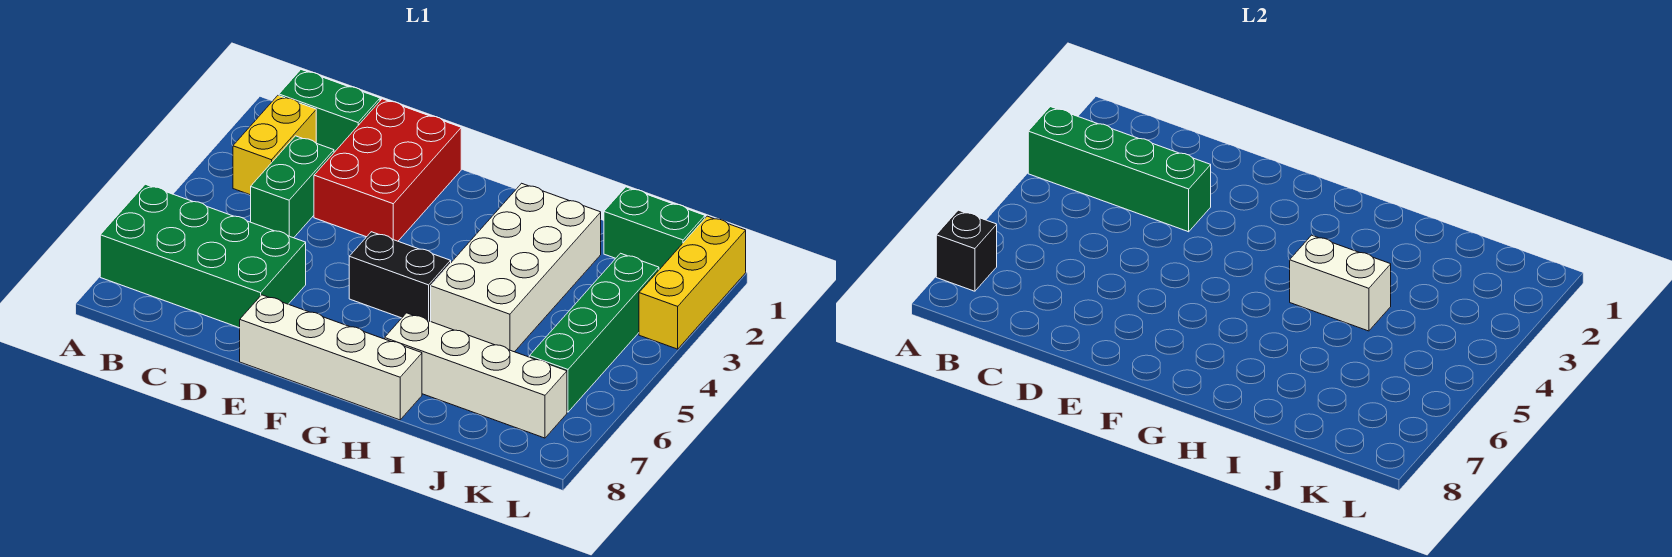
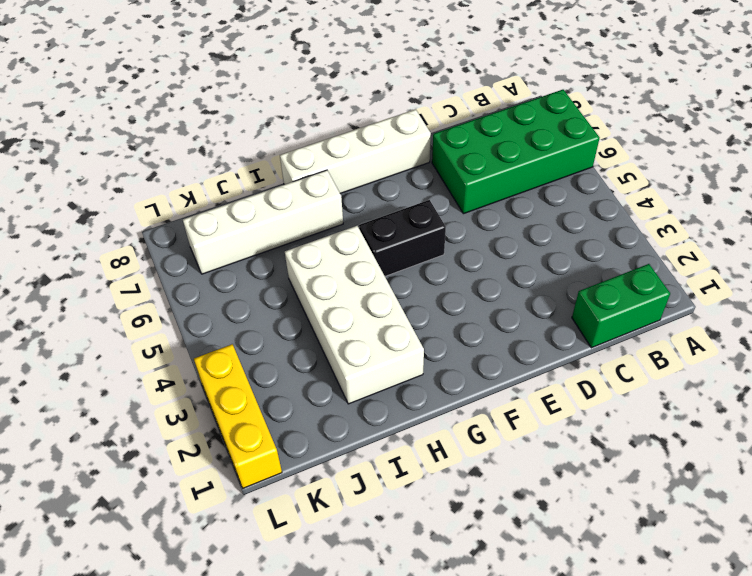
none -> yellow 1x2 brick [233,96,316,195]
none -> green 1x2 brick [251,136,334,238]
none -> red 2x3 brick [314,99,461,241]

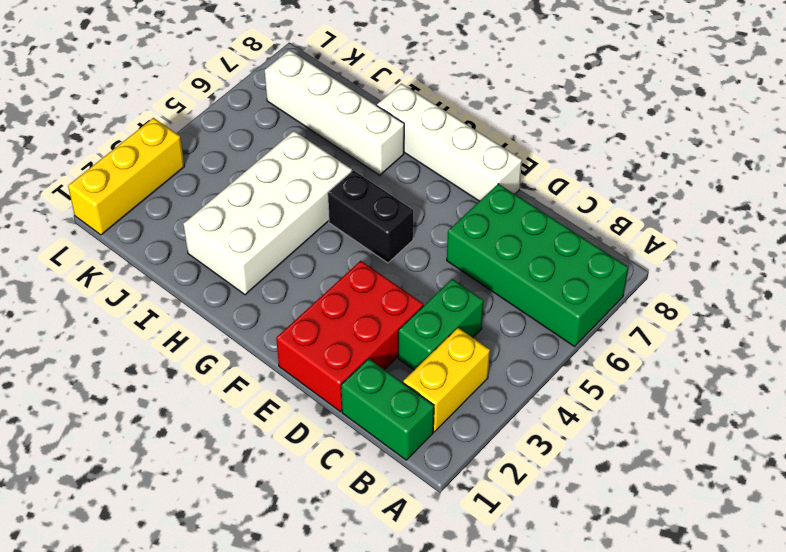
none -> green 1x2 brick [604,187,705,270]
none -> green 1x4 brick [529,253,659,412]
none -> green 1x4 brick [1028,107,1211,232]

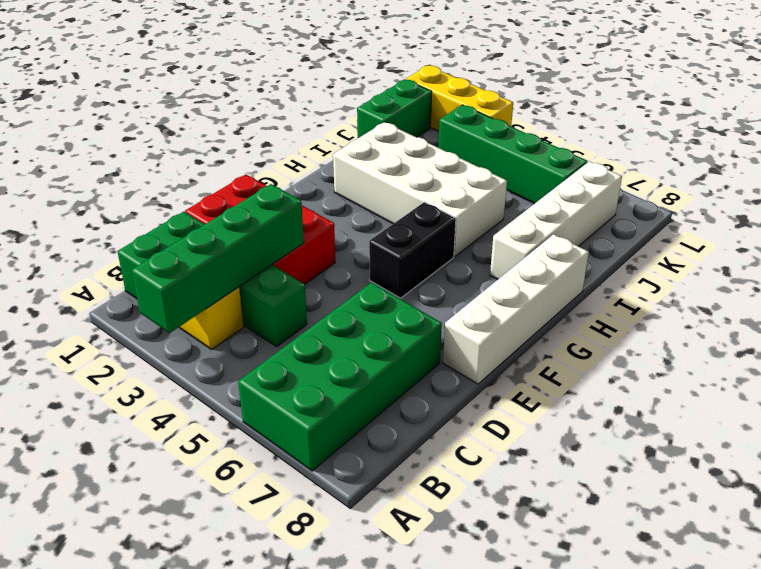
none -> black 1x1 brick [936,210,997,291]
none -> white 1x2 brick [1290,235,1391,331]

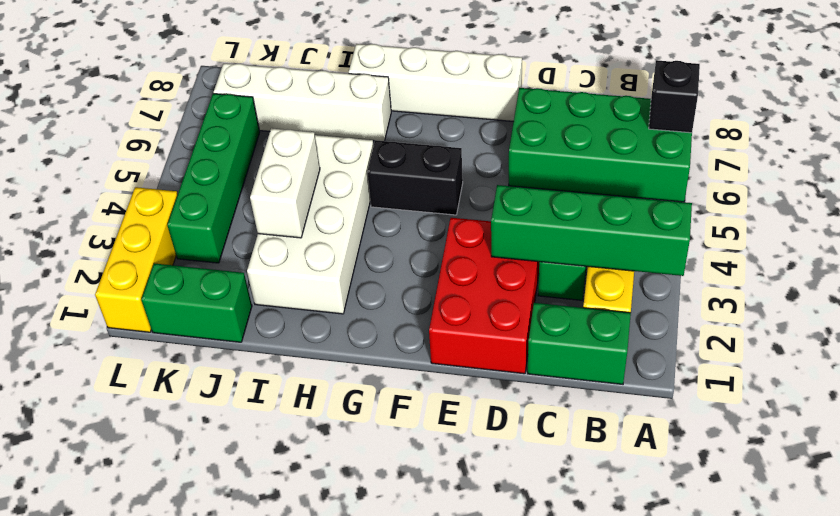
white 1x2 brick [250,128,320,238] -> white 1x2 brick turned to [1290,235,1391,331]

